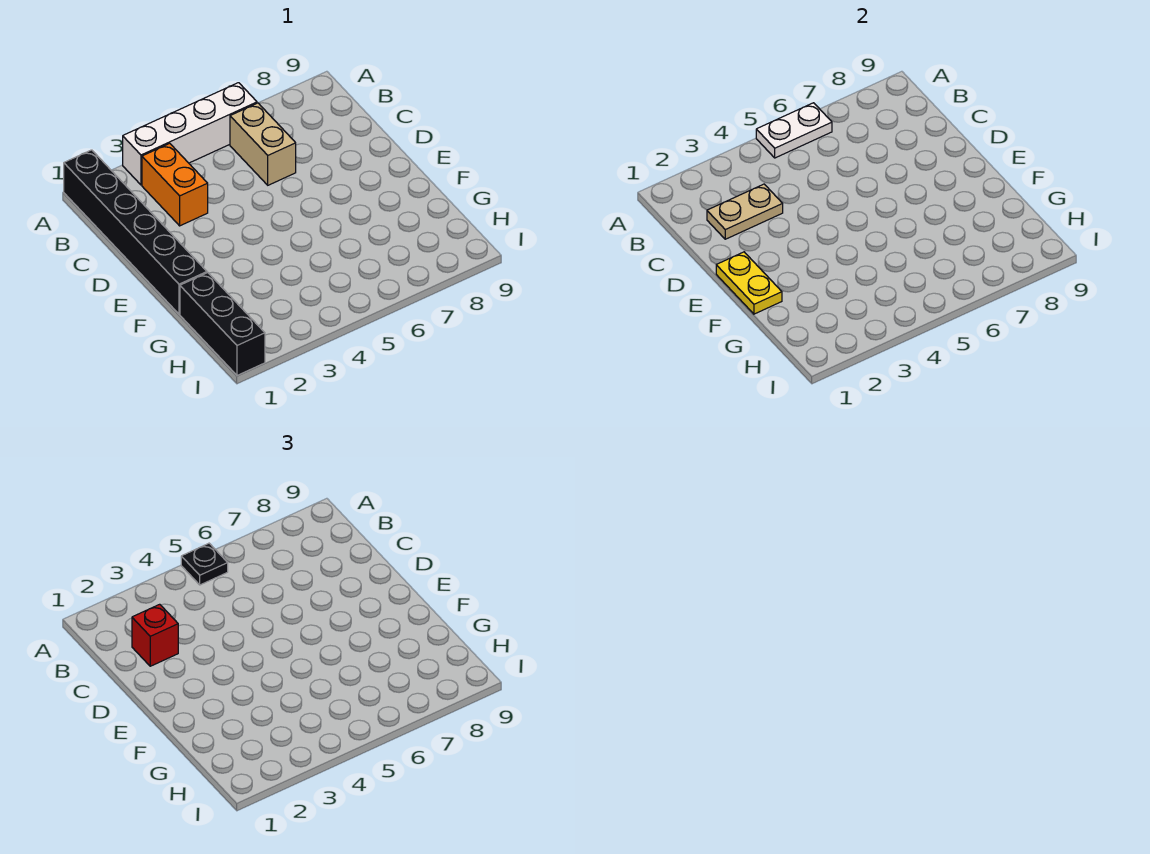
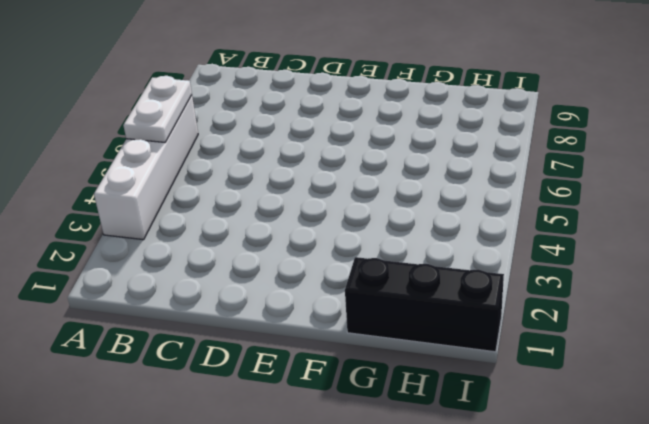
none -> black 1x6 brick [64,150,207,314]
none -> orange 1x2 brick [142,143,208,226]

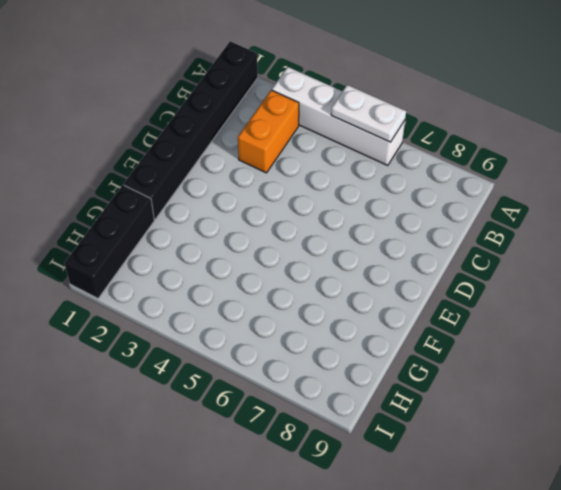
none -> tan 1x2 brick [230,103,296,185]
none -> tan 1x2 plate [707,184,783,239]

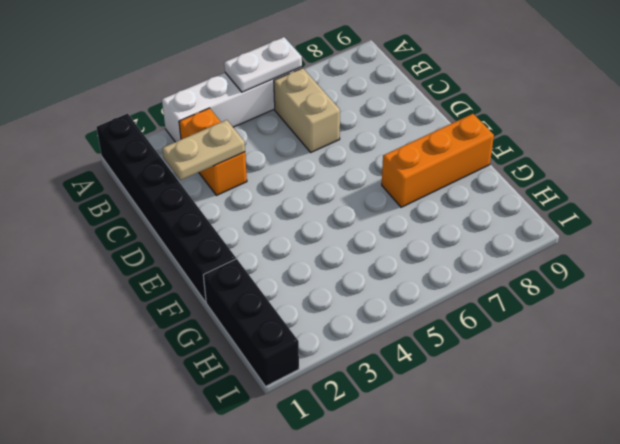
orange 1x3 brick [382,114,494,207] -> none
none -> yellow 1x2 plate [716,252,782,314]
none -> black 1x1 plate [181,543,228,585]

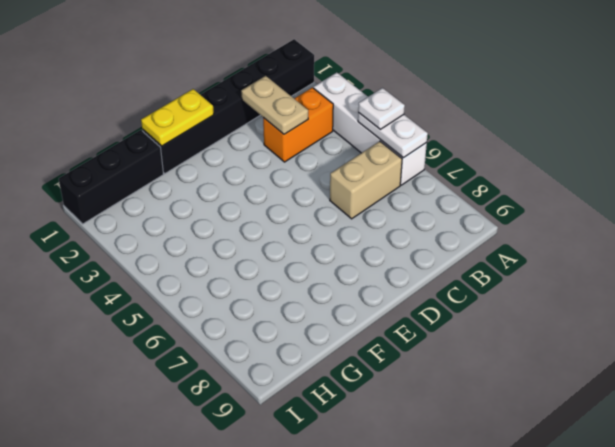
white 1x1 plate [358,88,405,129] -> black 1x1 plate [181,543,228,585]
none -> red 1x1 brick [132,604,178,666]

